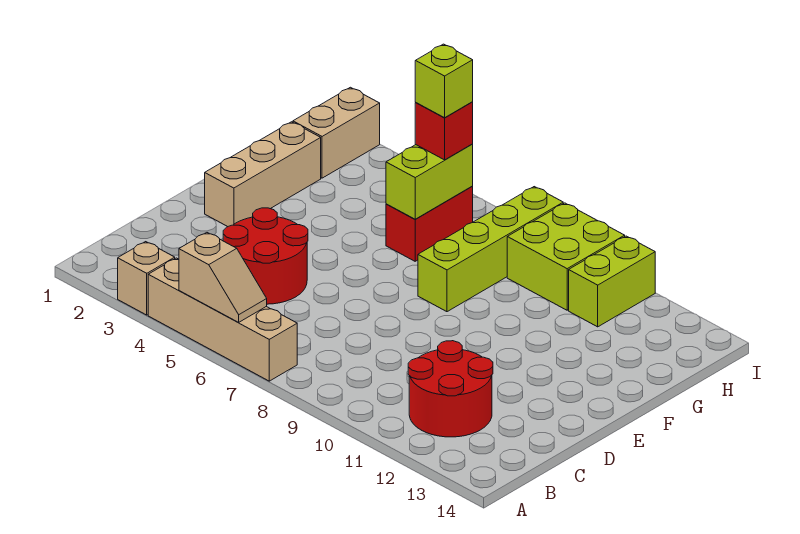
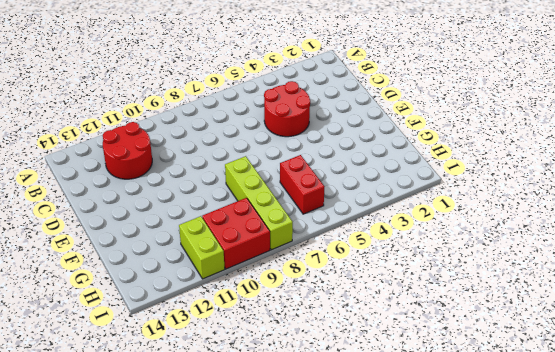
red 2x2 brick [202,198,270,269] -> lime 2x2 brick [507,203,625,310]
none -> tan 1x1 brick [118,242,175,315]
none -> tan 1x4 brick [148,258,297,381]
none -> tan 1x3 brick [205,122,321,227]

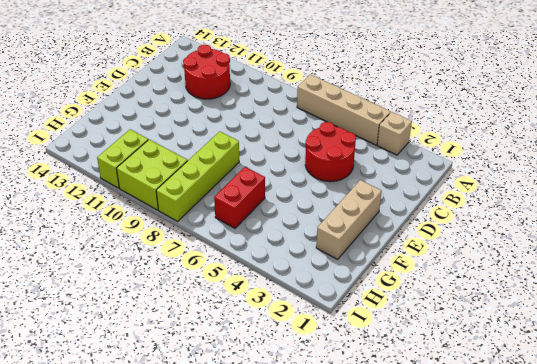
none -> tan 1x2 brick [293,87,380,178]
none -> tan 1x2 slope [179,233,267,323]
none -> lime 1x2 brick [386,144,473,219]

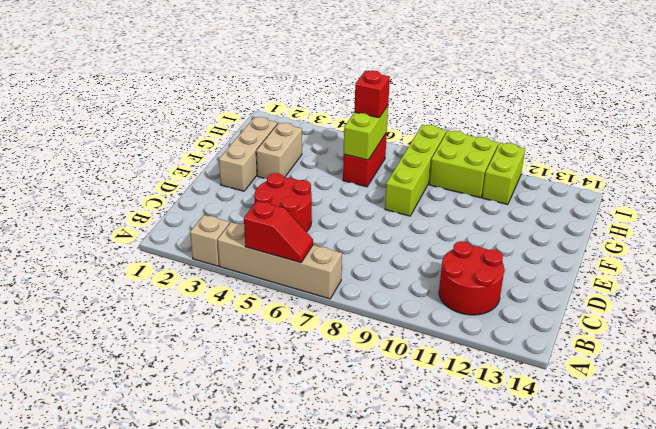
red 1x2 slope [244,201,313,263] -> tan 1x2 slope [179,233,267,323]
tan 1x2 brick [256,123,302,179] -> tan 1x2 brick moved to [293,87,380,178]
none -> lime 1x1 brick [415,44,473,118]

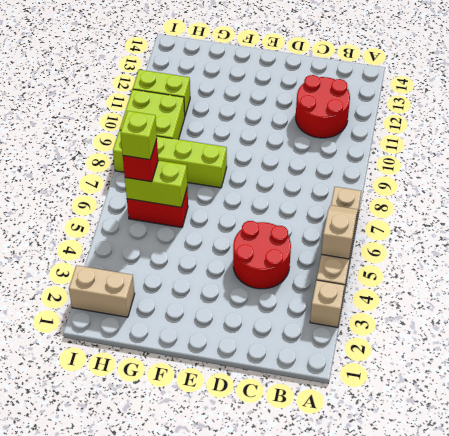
none -> tan 1x3 brick [205,122,321,227]

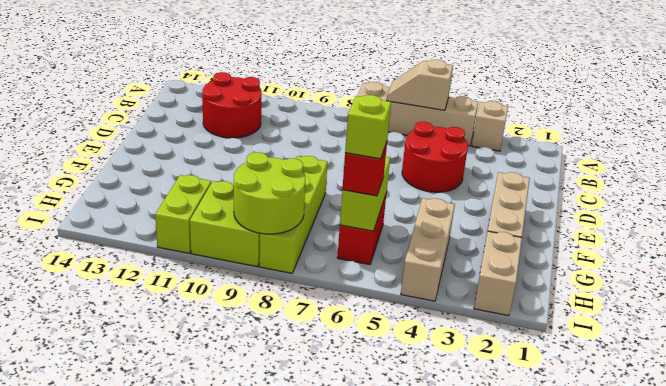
tan 1x3 brick [401,198,455,301] -> none
lime 2x2 round brick [234,152,305,234] -> none

